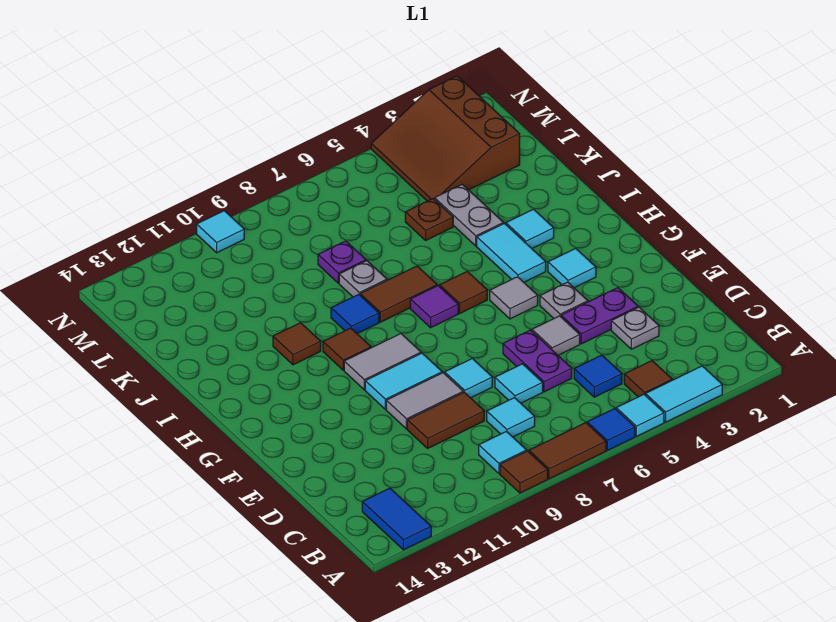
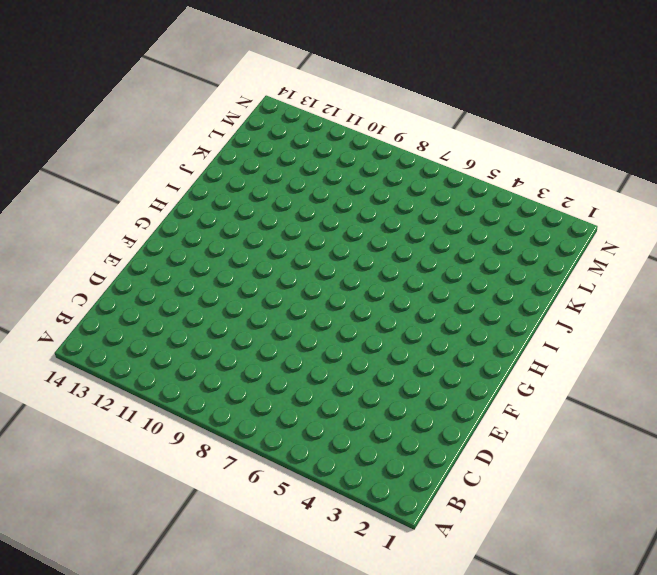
none -> cyan 1x2 tile [645,366,722,422]
none -> cyan 1x1 tile [616,394,664,436]
none -> blue 1x1 tile [587,409,635,451]
none -> brown 1x2 tile [529,423,606,479]

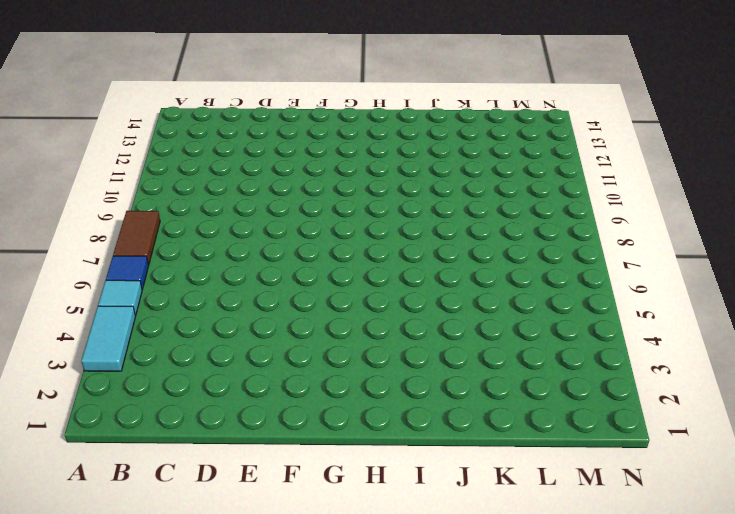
none -> brown 1x1 tile [500,451,548,493]
none -> blue 1x2 tile [362,488,431,550]
none -> brown 1x1 tile [624,361,672,397]
none -> cyan 1x1 tile [479,431,527,473]

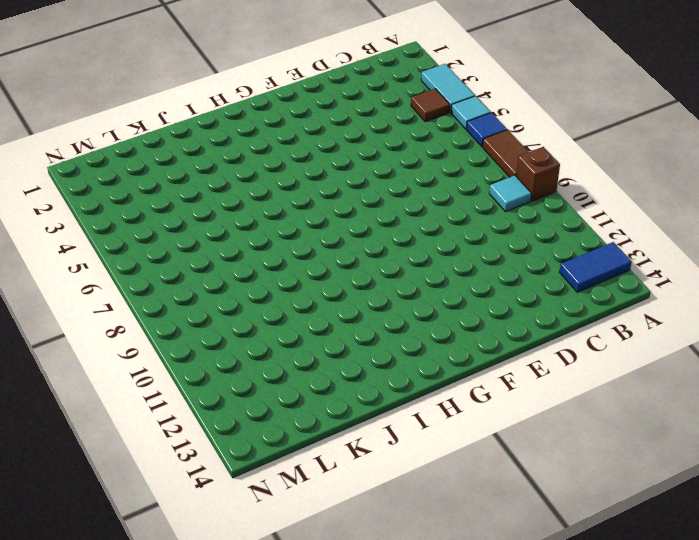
brown 1x1 brick [516,147,560,201] -> brown 1x1 tile [500,451,548,493]
none -> blue 1x1 tile [574,355,622,397]
none -> cyan 1x1 tile [487,398,535,437]
none -> grey 1x1 plate [611,307,659,349]
none -> purple 1x2 plate [503,330,572,392]

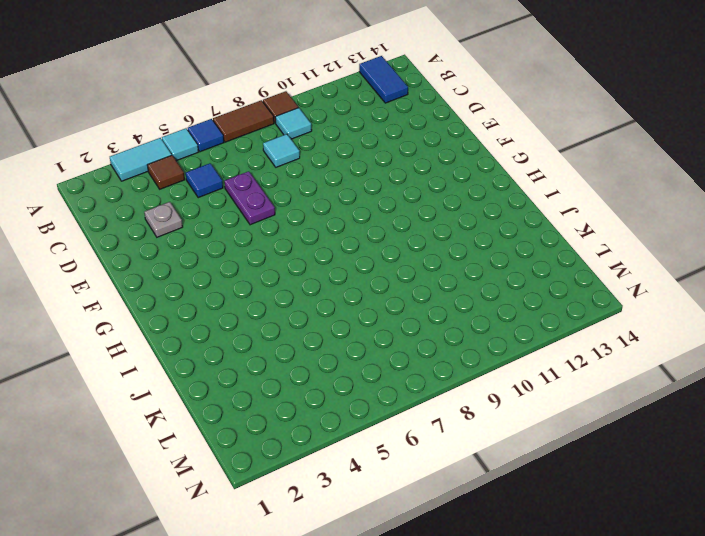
none -> cyan 1x1 tile [495,364,543,403]
none -> brown 1x2 tile [407,392,484,448]
none -> purple 1x2 plate [561,288,638,344]
none -> grey 1x1 tile [532,316,580,355]

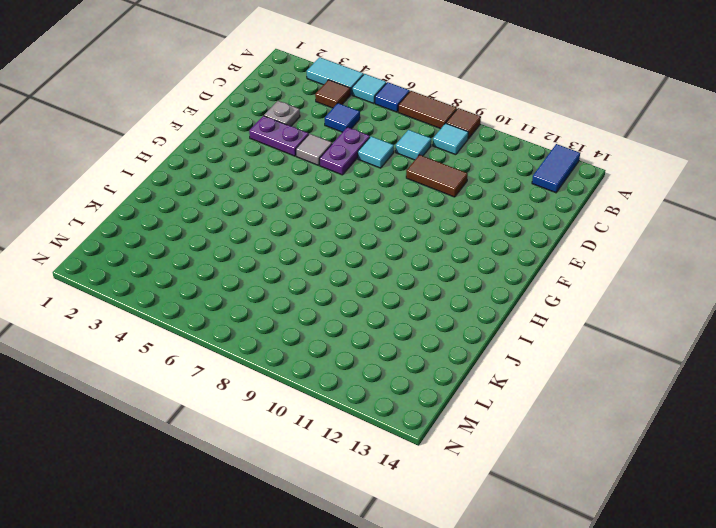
none -> cyan 1x1 tile [445,358,492,398]
none -> grey 1x2 tile [386,373,463,429]
none -> grey 1x1 plate [540,282,588,318]
none -> cyan 1x2 tile [365,353,442,409]

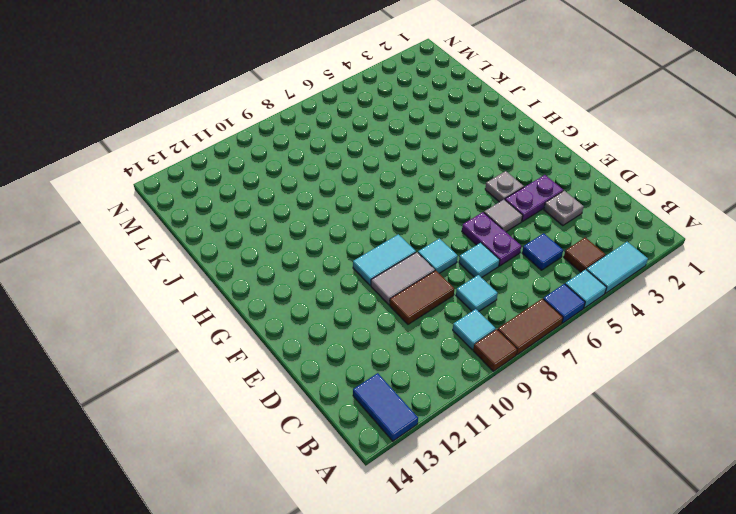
none -> cyan 1x1 tile [548,248,596,288]
none -> grey 1x1 tile [490,277,538,319]
none -> grey 1x2 tile [344,334,421,390]
none -> cyan 1x2 tile [477,223,546,282]

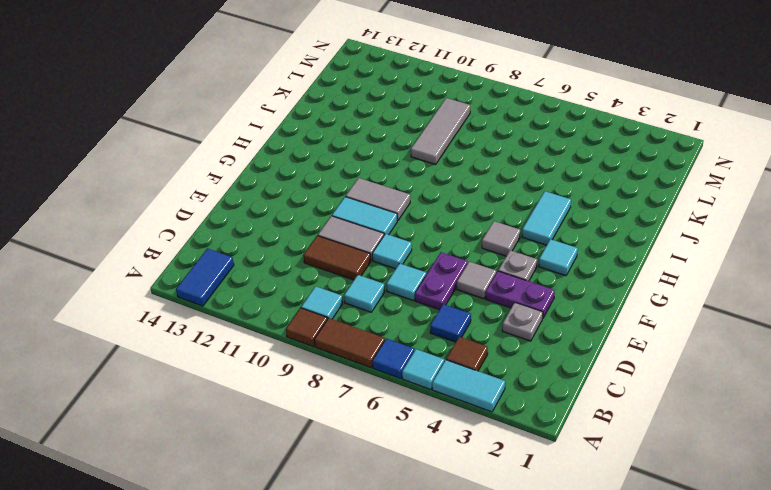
grey 1x3 tile [411,98,470,164] -> none
none -> brown 1x1 tile [440,271,487,313]
none -> purple 1x1 tile [410,286,458,328]
none -> brown 1x1 tile [323,328,371,370]
none -> cyan 1x1 tile [506,209,554,248]

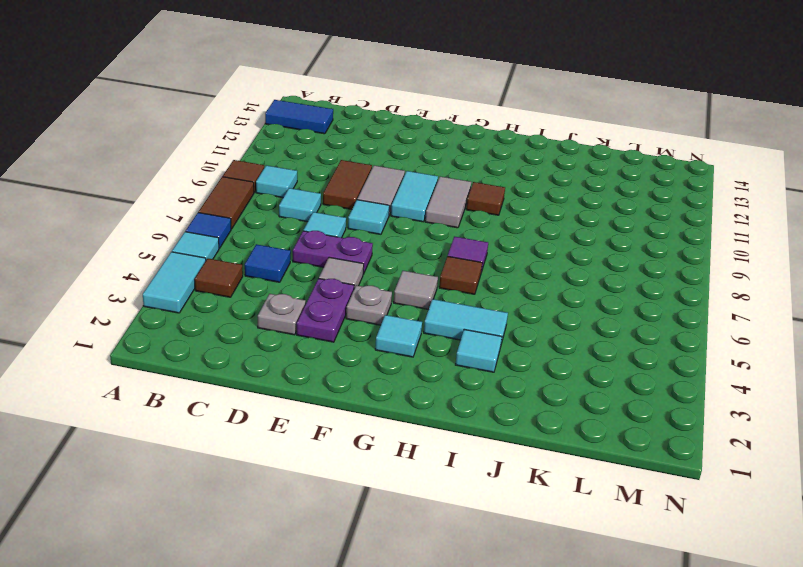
none -> brown 1x2 tile [360,266,437,322]
none -> blue 1x1 tile [331,294,379,334]
none -> brown 1x1 tile [273,323,321,365]
none -> grey 1x2 plate [435,184,503,246]

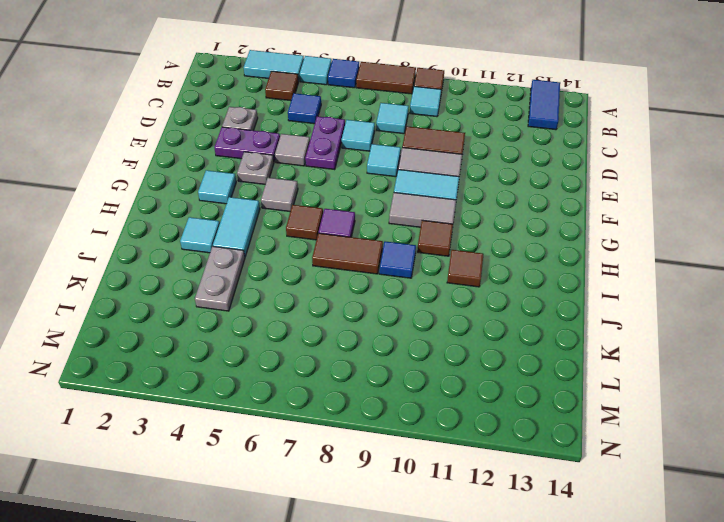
none -> grey 1x1 plate [339,261,387,297]
none -> brown 1x1 plate [405,199,453,240]
none -> purple 1x1 plate [318,241,366,283]
none -> brown 3x3 slope [371,76,520,201]

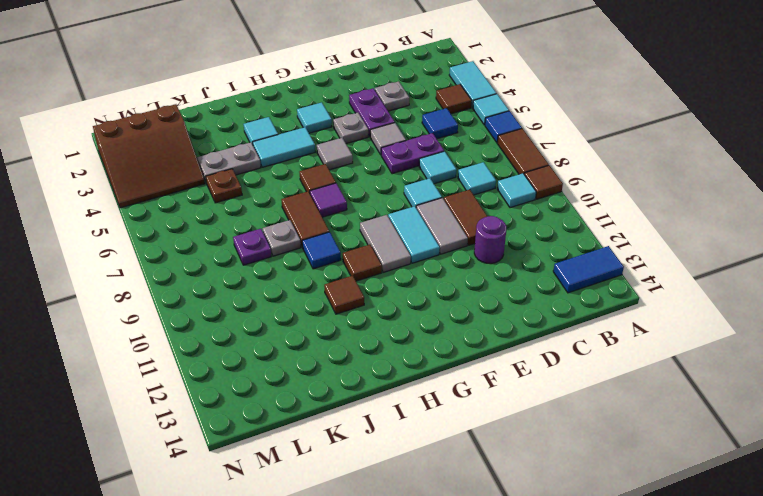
purple 1x1 round brick [474,216,506,264] -> none
none -> cyan 1x1 tile [197,211,244,253]

